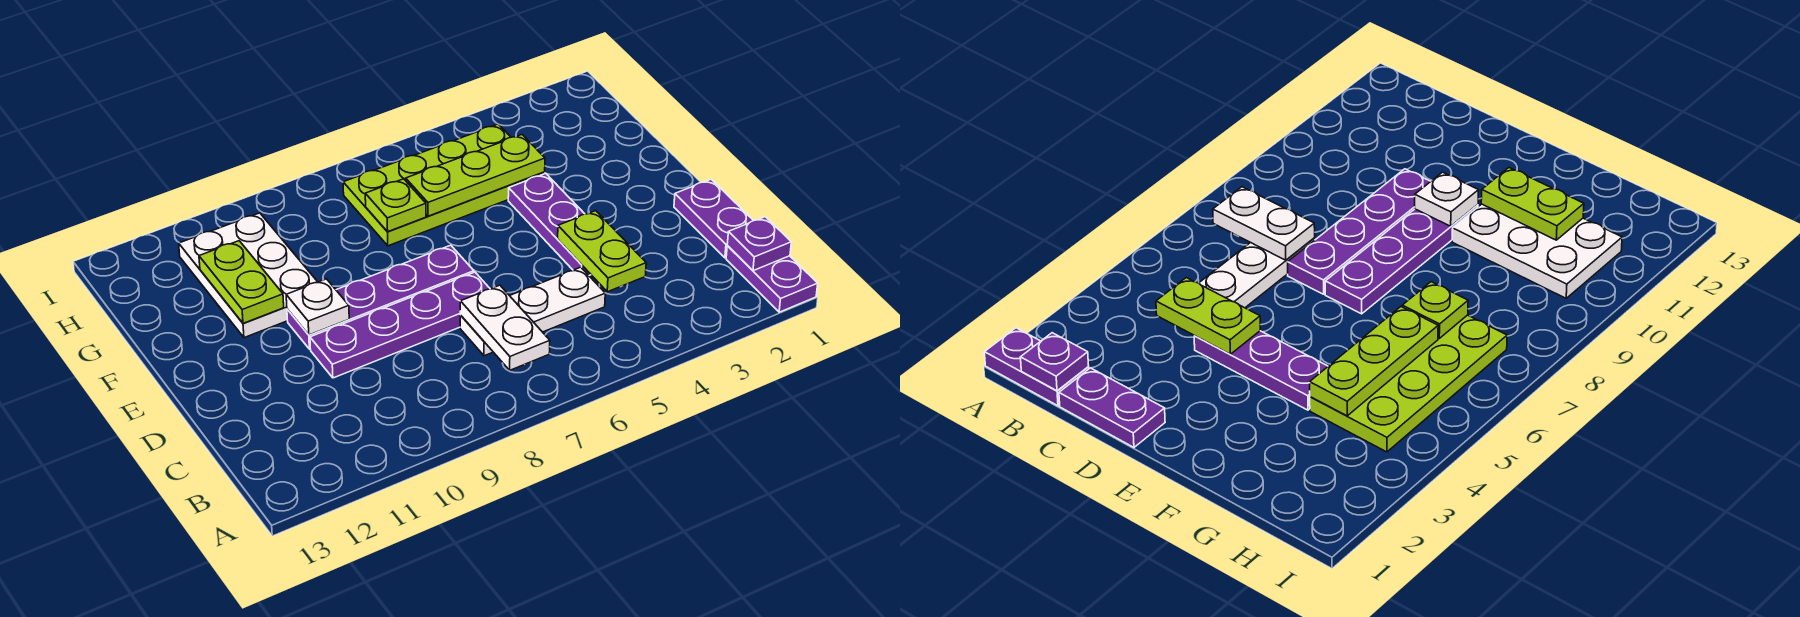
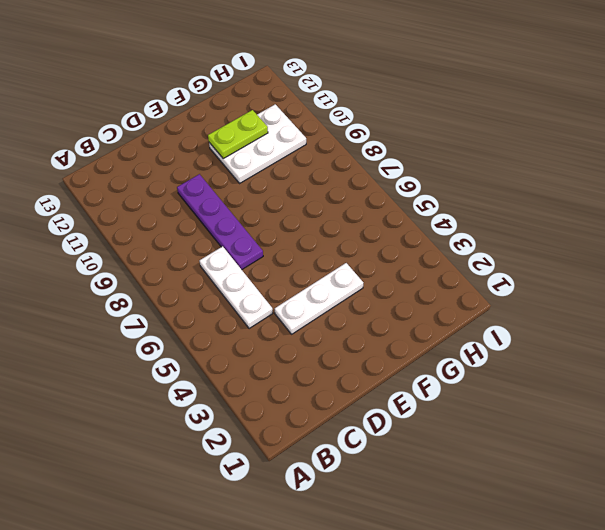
white 1x3 plate [275,263,363,334] -> purple 1x3 plate [508,174,591,275]
none -> purple 1x2 plate [726,246,818,312]
none -> purple 1x2 plate [674,179,754,258]
none -> purple 1x4 plate [287,245,474,349]

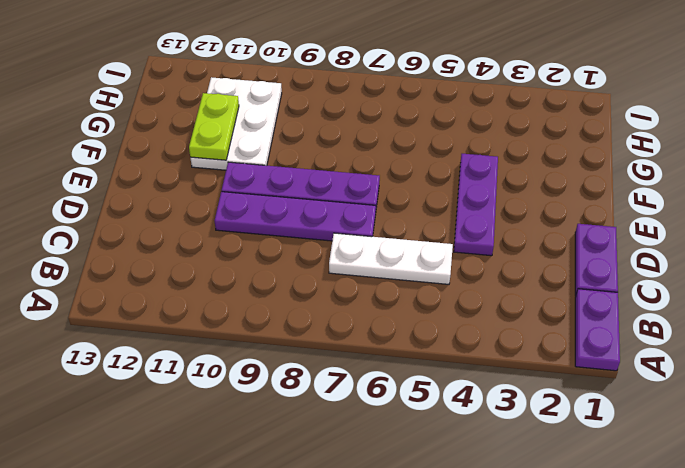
none -> lime 2x4 plate [343,124,545,246]
none -> purple 1x1 plate [727,217,791,271]
none -> white 1x2 plate [460,285,550,370]

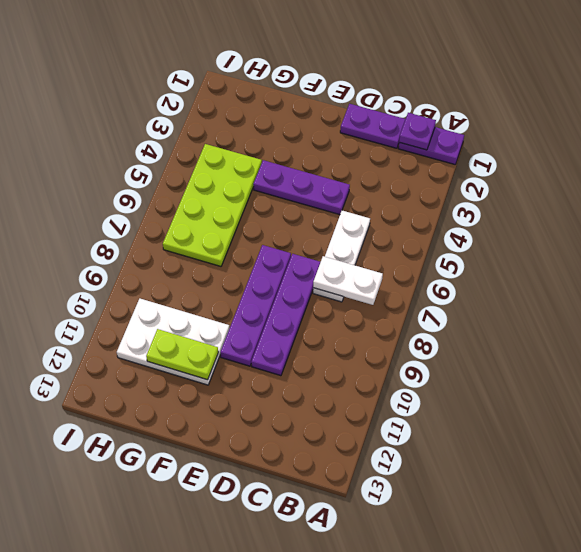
none -> lime 1x2 plate [558,211,646,292]
none -> white 1x1 plate [286,279,349,335]
none -> lime 1x3 plate [406,135,545,216]

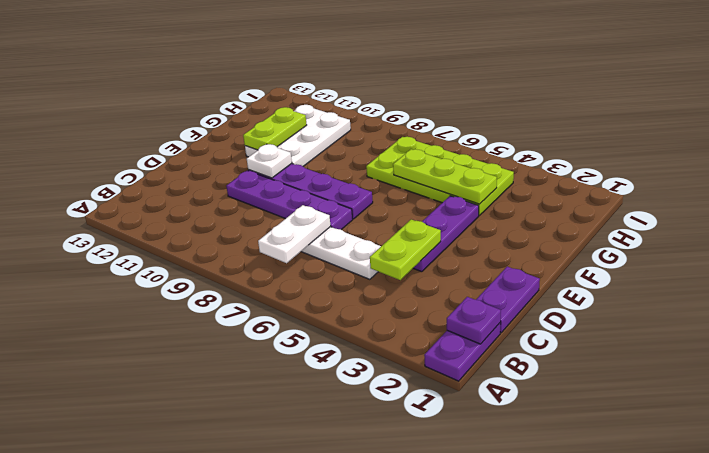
none -> lime 1x1 plate [365,179,426,232]

